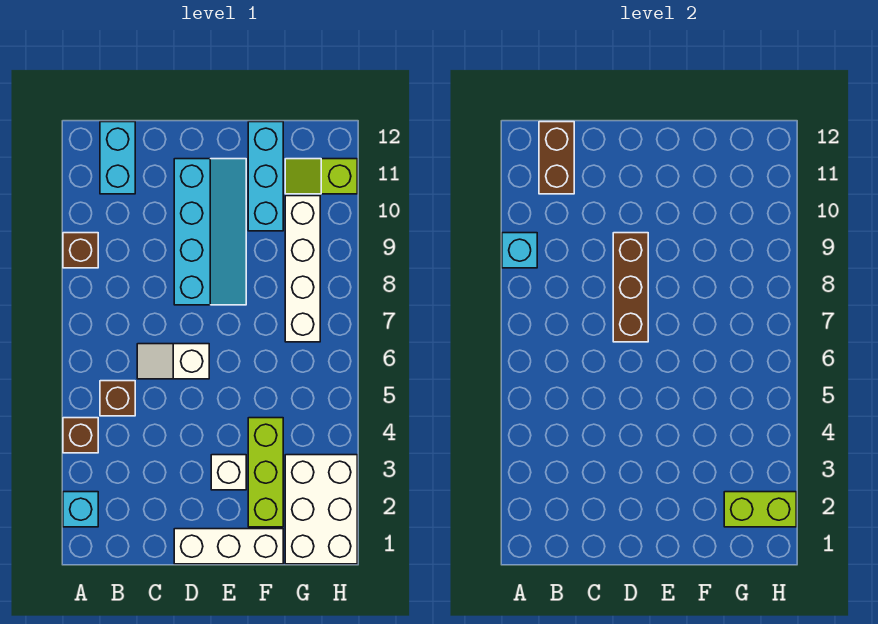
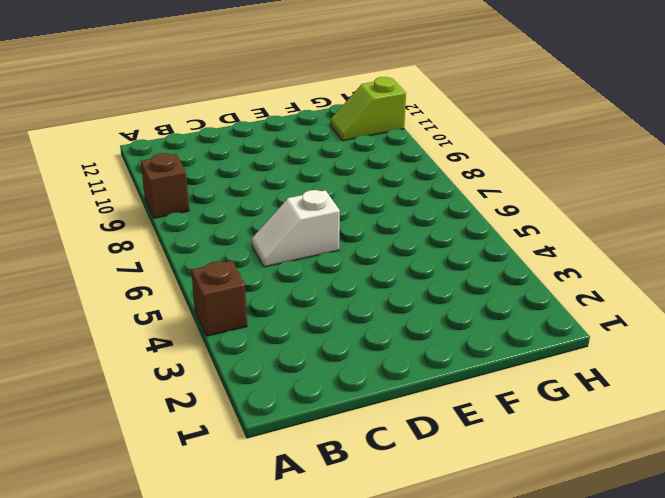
none -> cyan 1x1 brick [63,492,98,527]
none -> brown 1x1 brick [100,381,135,416]
none -> cyan 1x2 brick [100,122,135,194]

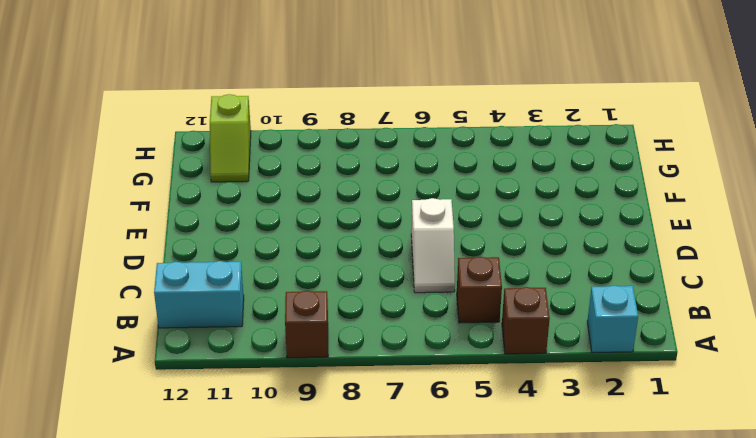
none -> white 1x3 brick [174,529,283,564]
none -> cyan 2x4 slope [174,159,246,305]
none -> white 1x1 brick [211,455,246,490]

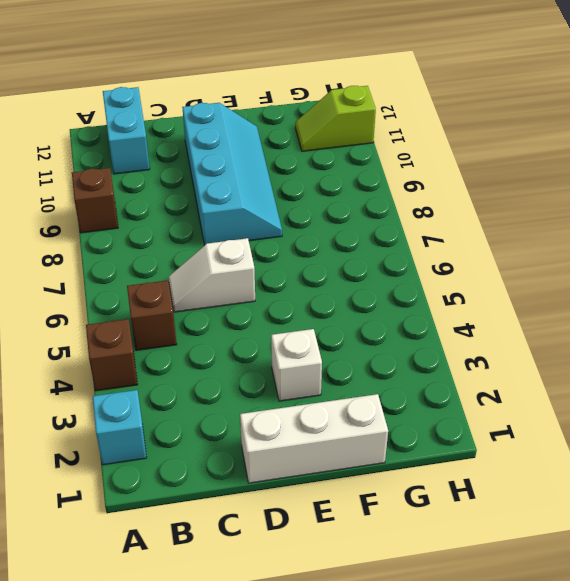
none -> lime 1x3 brick [248,418,283,527]
none -> cyan 1x3 brick [248,122,283,231]
none -> white 2x3 brick [285,455,357,564]

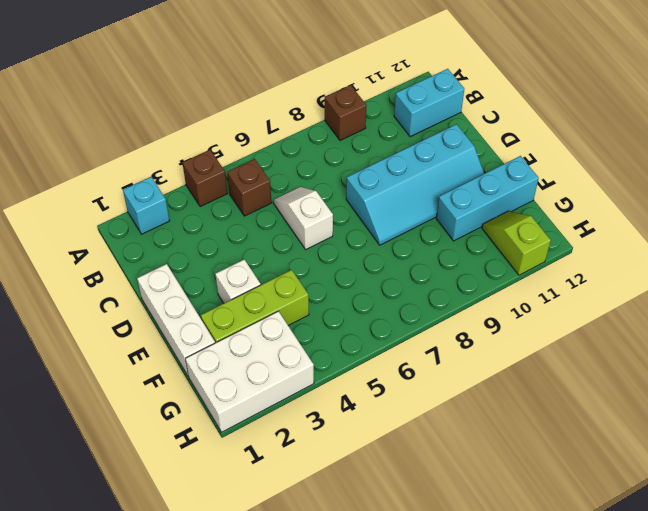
none -> white 1x4 brick [285,196,320,342]
none -> cyan 1x1 brick [502,233,537,268]
none -> brown 1x2 brick [539,122,574,194]

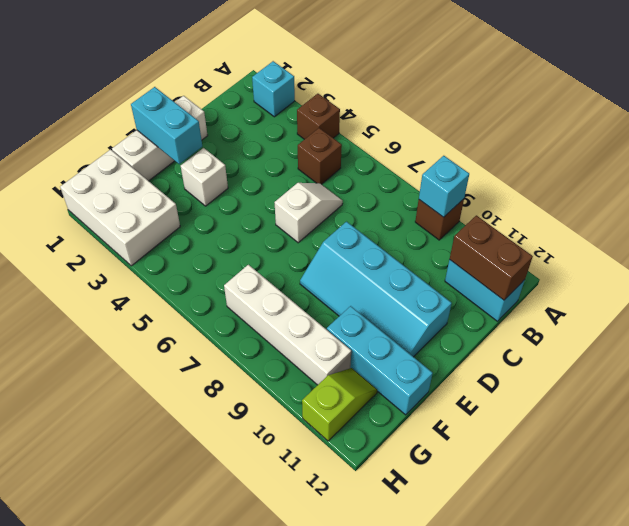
cyan 1x2 brick [131,87,202,164] -> none
none -> lime 1x3 brick [248,418,283,527]
none -> brown 1x3 brick [613,233,648,342]
none -> lime 1x2 brick [724,492,796,527]

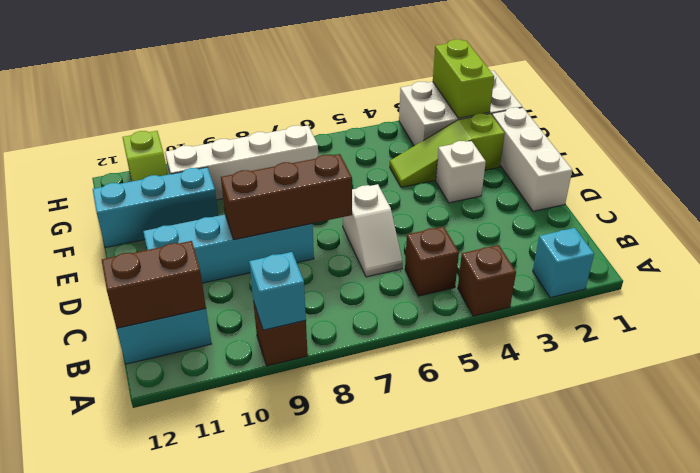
lime 1x3 slope [390,114,505,187] -> lime 1x3 brick [248,418,283,527]

